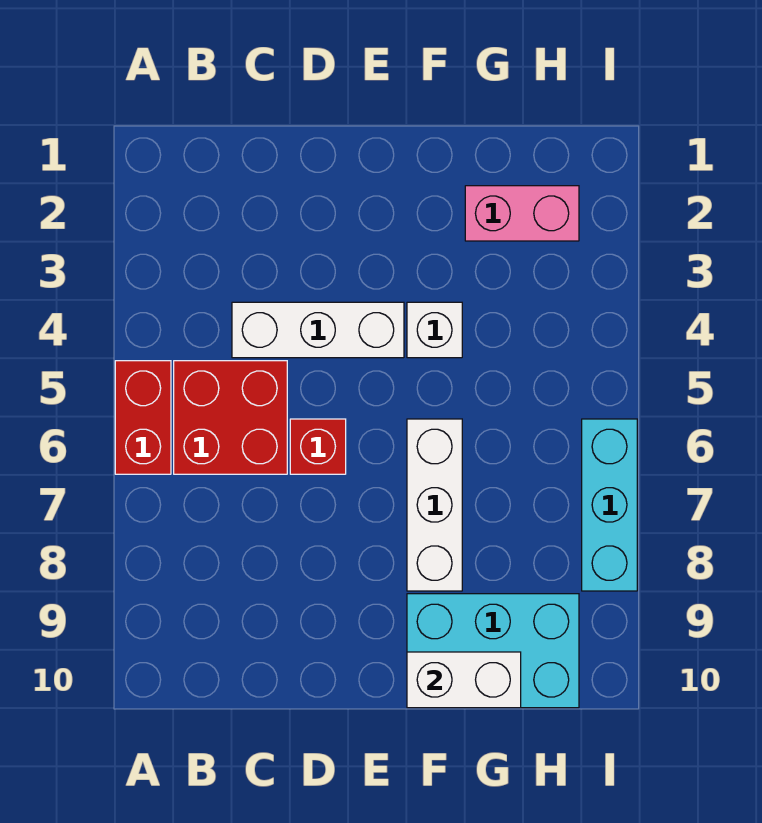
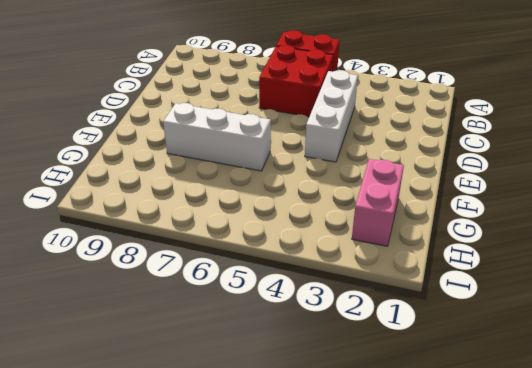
none -> red 1x1 brick [290,419,346,474]
none -> white 1x1 brick [407,302,462,358]

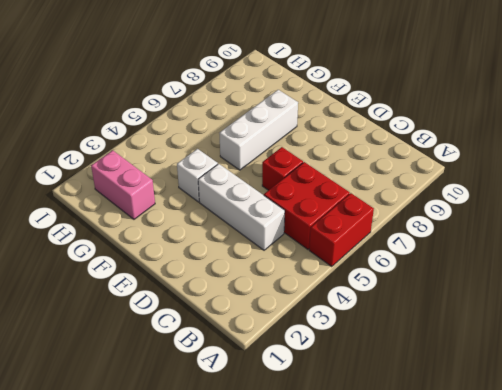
none -> cyan 2x3 brick [407,594,579,708]
none -> cyan 1x3 brick [582,419,637,591]

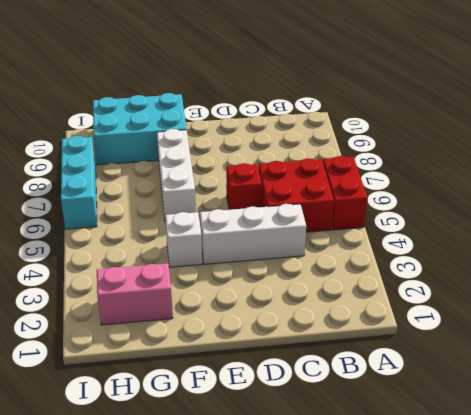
none -> white 1x2 brick [407,652,521,708]

